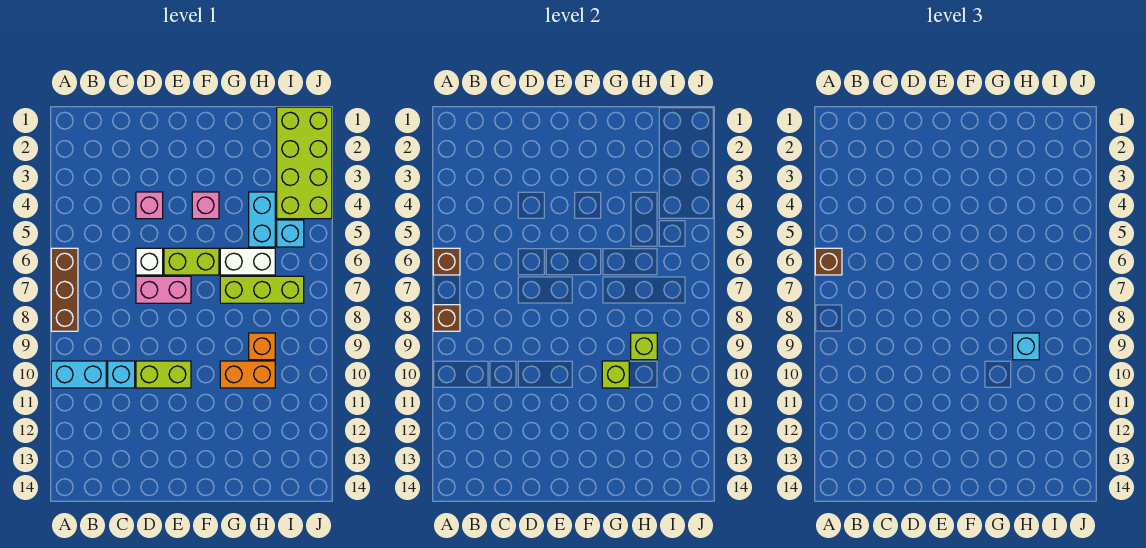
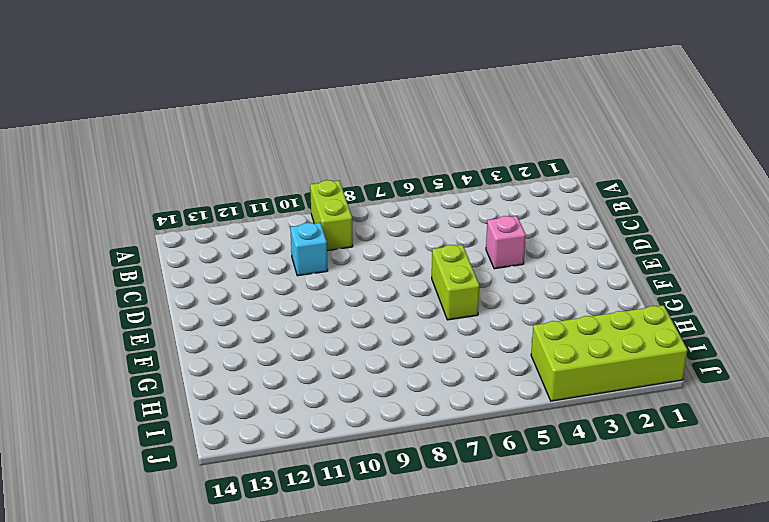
lime 1x2 brick [310,180,353,251] -> lime 1x2 brick moved to [136,361,191,388]
none -> brown 1x3 brick [51,248,78,331]
none -> cyan 1x2 brick [51,361,106,388]
none -> white 1x1 brick [136,248,163,275]

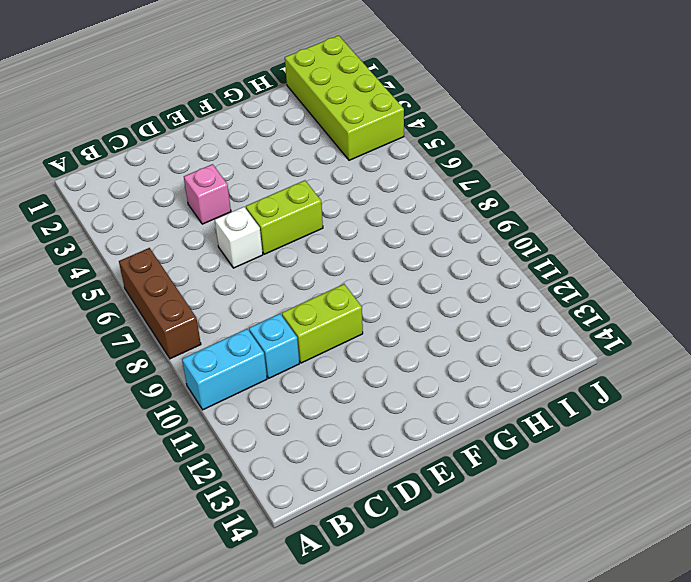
none -> pink 1x2 brick [136,276,191,303]
none -> pink 1x1 brick [192,192,219,219]
none -> white 1x2 brick [220,248,275,275]

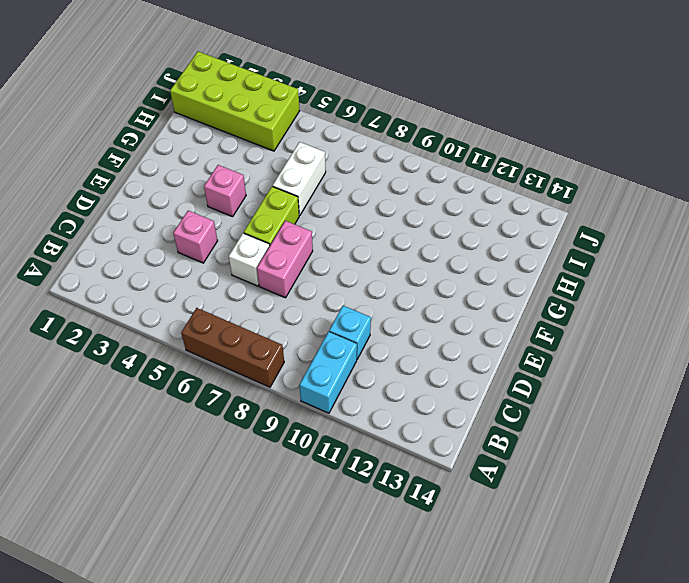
none -> lime 1x2 brick [136,361,191,388]
none -> lime 1x3 brick [220,276,304,303]
none -> orange 1x2 brick [220,361,275,388]

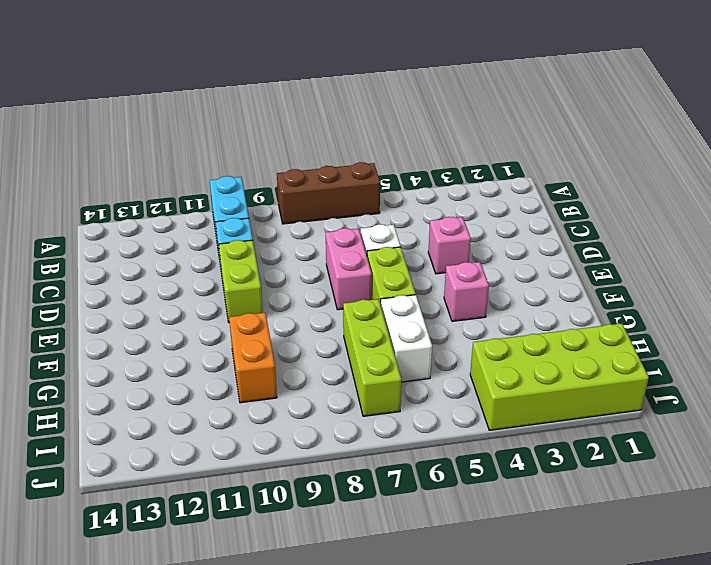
none -> cyan 1x2 brick [249,192,275,247]
none -> orange 1x1 brick [249,333,275,360]
none -> cyan 1x1 brick [277,220,304,247]

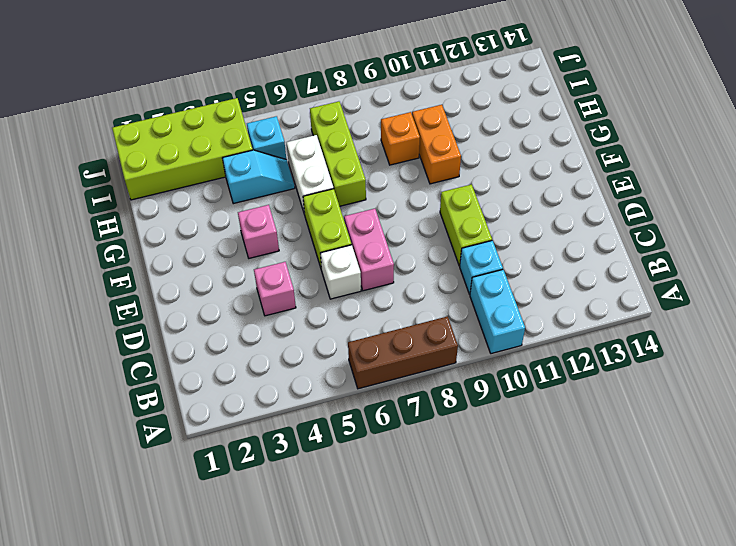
cyan 1x2 slope [222,150,295,204] -> cyan 1x2 brick [249,192,275,247]
none -> brown 1x1 brick [433,248,460,275]
none -> brown 1x1 brick [433,305,460,331]
none -> lime 1x1 brick [602,361,629,388]

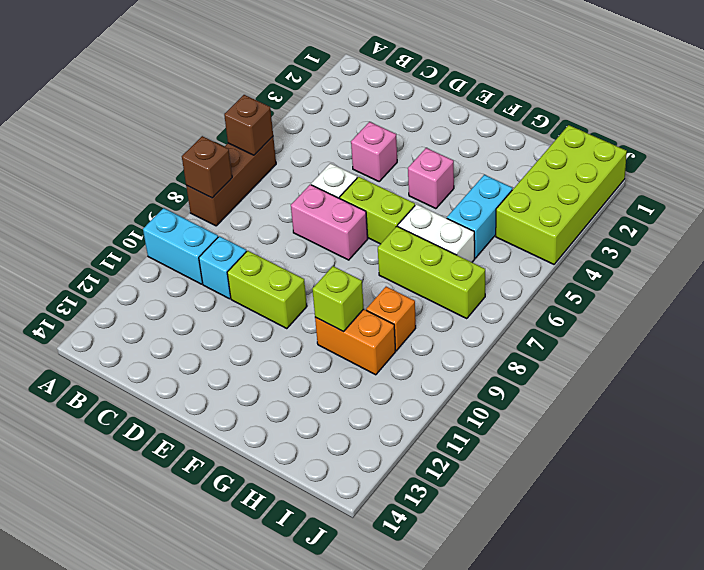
none -> cyan 1x1 brick [277,220,304,247]
none -> lime 1x1 brick [631,333,657,360]
none -> brown 1x1 brick [815,248,842,275]

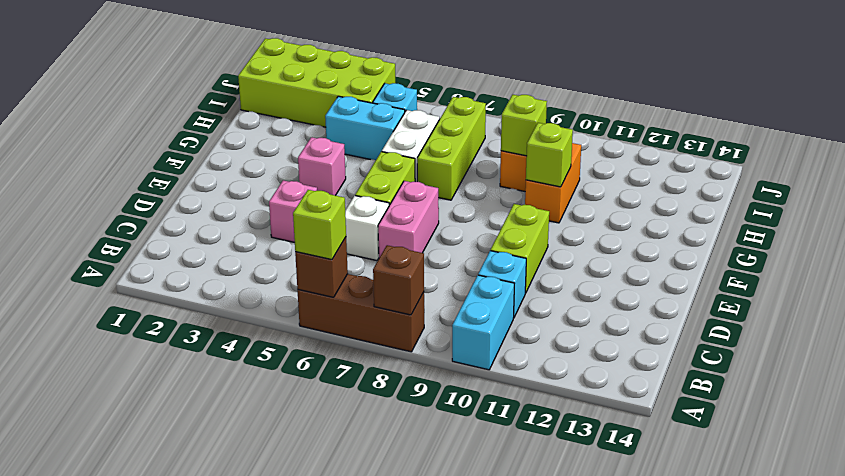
lime 1x1 brick [293,190,346,260] -> brown 1x1 brick [815,248,842,275]
none -> cyan 1x1 brick [1013,333,1039,360]

